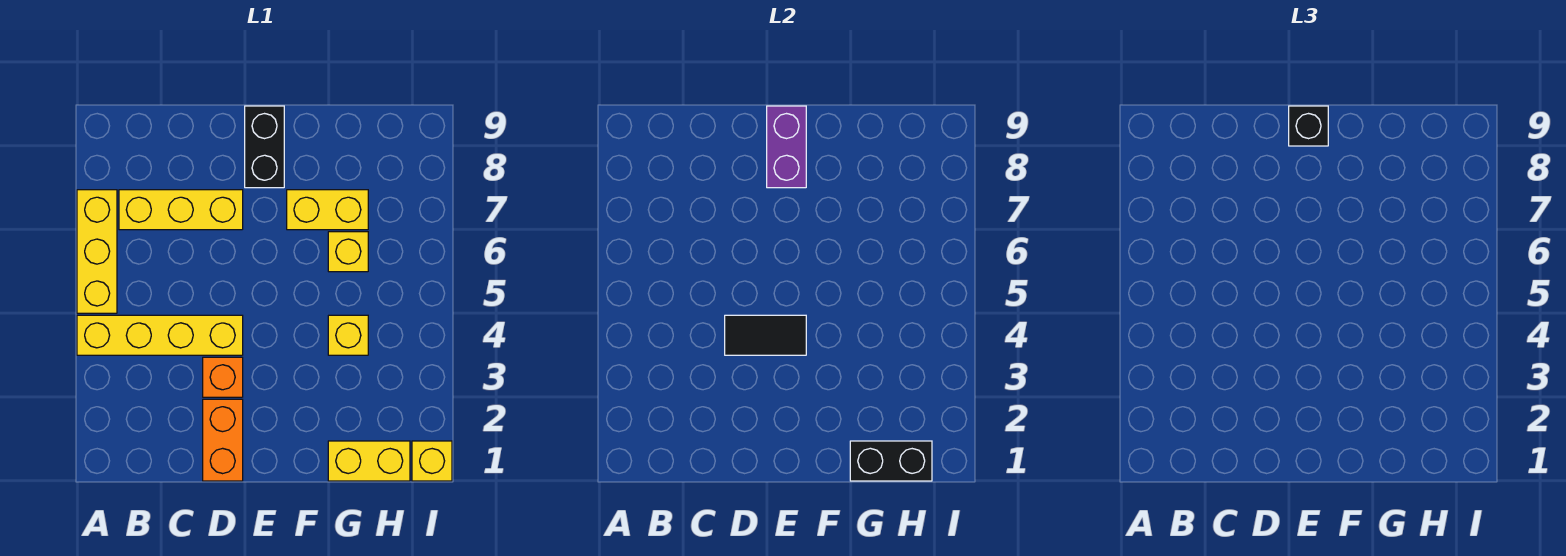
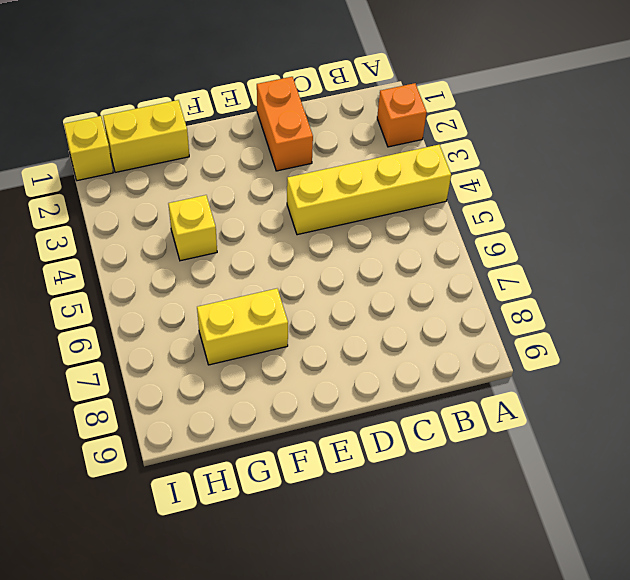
orange 1x1 brick [377,83,427,147] -> orange 1x1 brick moved to [203,357,243,397]
none -> yellow 1x3 brick [77,190,117,313]
none -> yellow 1x3 brick [119,190,243,230]
none -> black 1x2 brick [245,106,284,188]

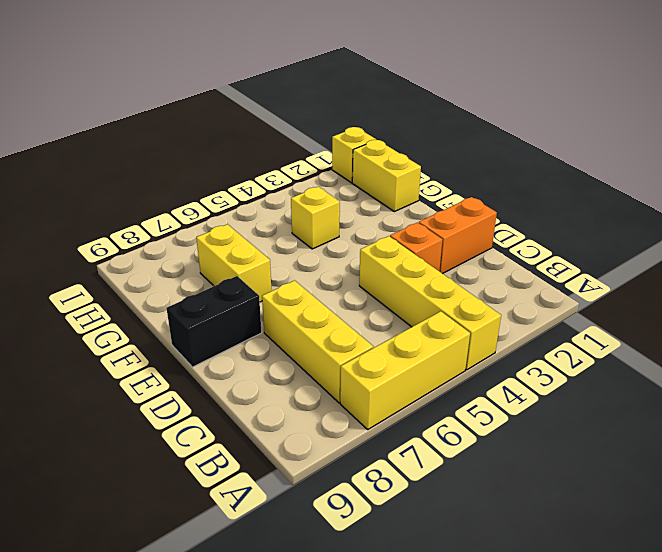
none -> yellow 1x1 brick [328,232,368,272]
none -> black 1x2 tile [725,315,806,355]
none -> purple 1x2 brick [767,106,806,188]

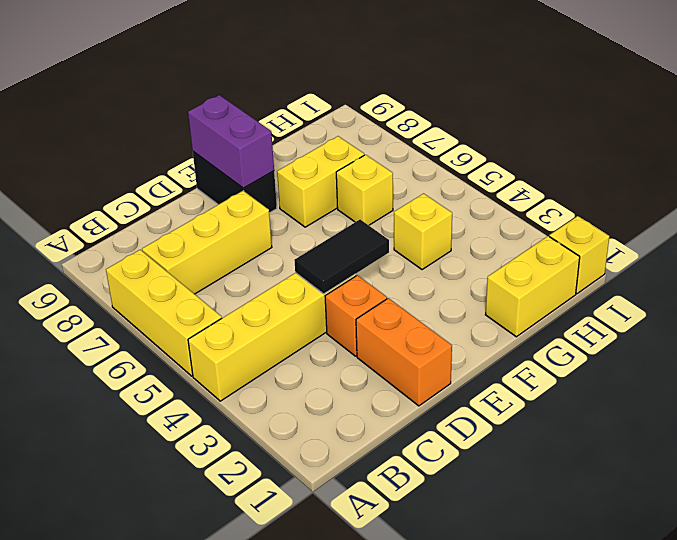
none -> black 1x2 brick [850,441,932,481]
none -> black 1x1 brick [1289,106,1328,146]

